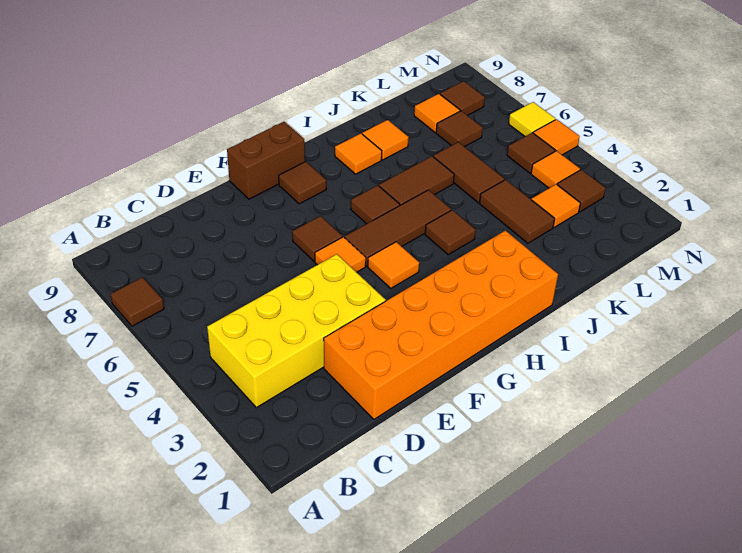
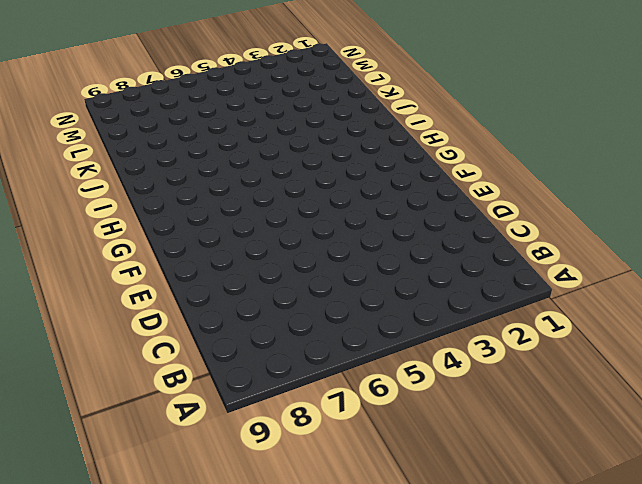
none -> brown 1x1 tile [111,277,164,326]
none -> yellow 2x4 brick [207,254,386,408]
none -> orange 2x6 brick [324,231,558,419]

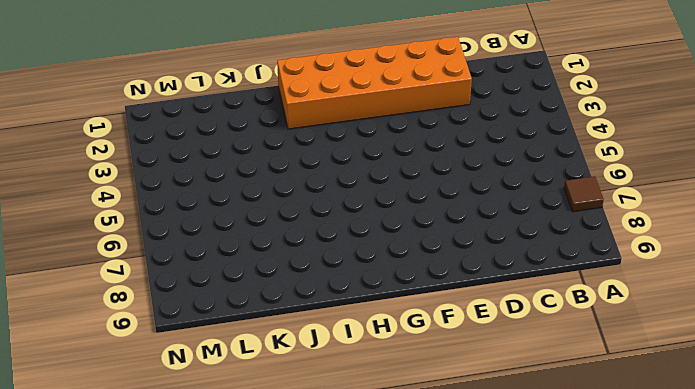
none -> yellow 2x4 brick [207,254,386,408]
none -> orange 1x1 tile [315,237,366,272]
none -> brown 1x1 tile [292,216,342,261]

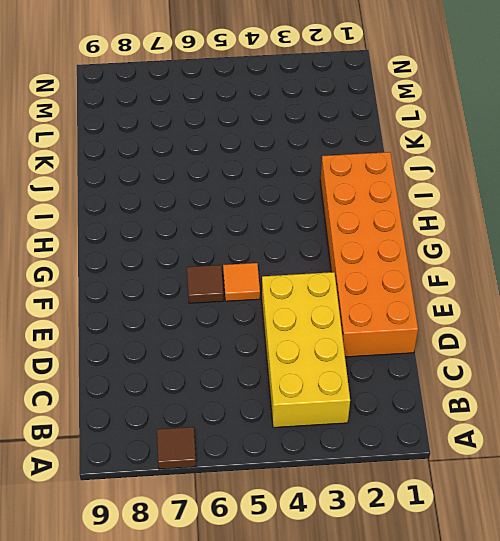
none -> brown 1x2 brick [227,122,305,199]
none -> orange 1x1 tile [368,242,419,288]
none -> brown 1x3 tile [345,190,451,266]

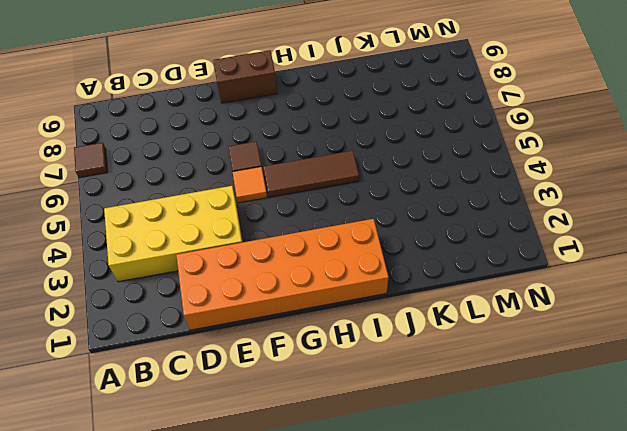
none -> orange 1x1 tile [368,242,419,288]
none -> brown 1x1 tile [279,162,326,204]
none -> brown 1x1 tile [351,185,400,224]

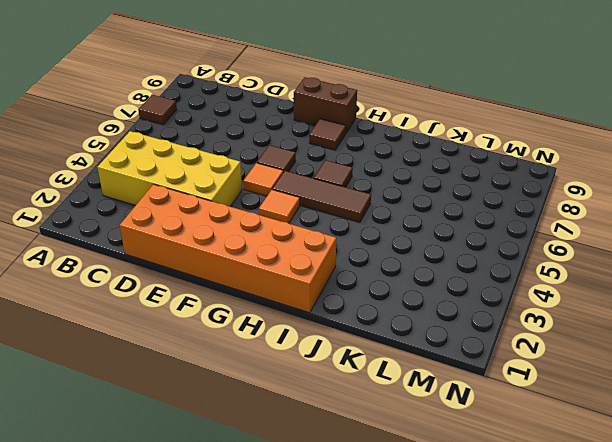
none -> brown 1x1 tile [425,210,476,255]
none -> brown 1x2 tile [379,156,454,205]
none -> orange 1x1 tile [335,133,382,174]

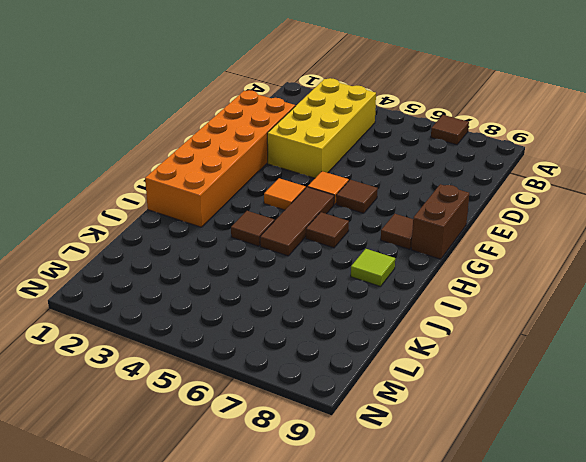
lime 1x1 tile [351,249,395,287] -> orange 1x1 tile [335,133,382,174]
none -> brown 1x2 tile [379,156,454,205]
none -> orange 1x1 tile [362,120,409,160]
none -> brown 1x2 tile [479,180,555,243]

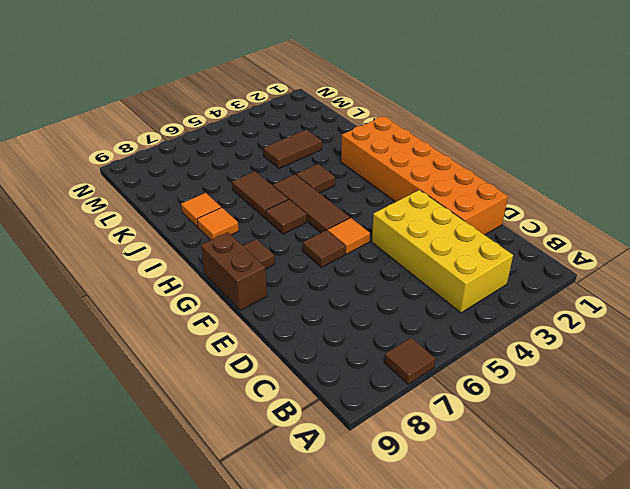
none -> orange 1x1 tile [368,242,419,288]
none -> brown 1x2 tile [433,142,504,203]
none -> orange 1x1 tile [532,184,580,227]

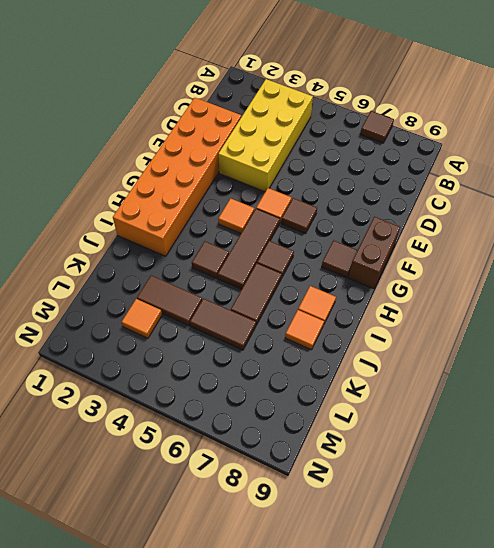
none -> brown 1x1 tile [436,111,483,147]
none -> orange 1x1 tile [414,94,460,132]
none -> brown 1x1 tile [557,170,606,212]

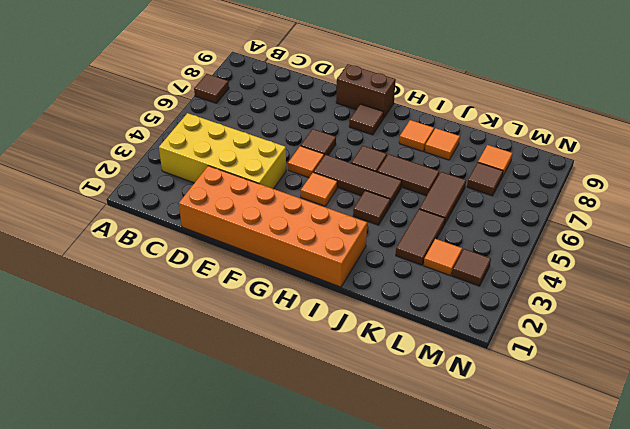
none -> orange 1x1 tile [531,151,580,188]
none -> brown 1x1 tile [507,133,555,173]
none -> brown 1x1 tile [440,81,485,116]

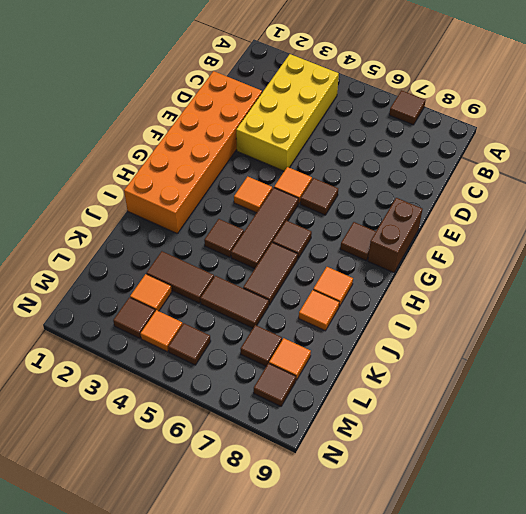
none -> orange 1x1 tile [533,119,580,155]
none -> yellow 1x1 tile [509,102,555,136]

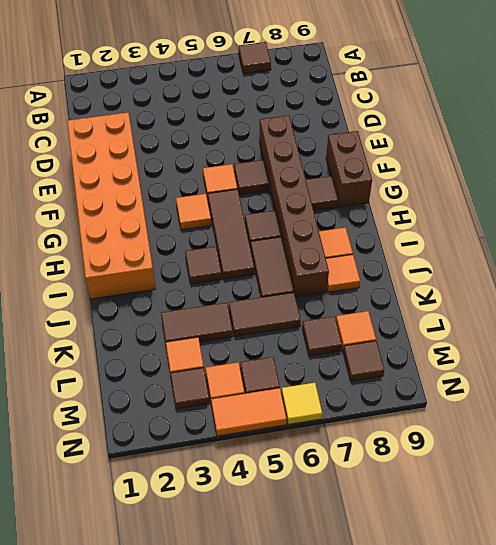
brown 1x6 brick [259,115,329,297] -> none
orange 1x2 tile [211,388,287,436] -> orange 1x1 tile [533,119,580,155]
none -> yellow 2x4 brick [207,254,386,408]

